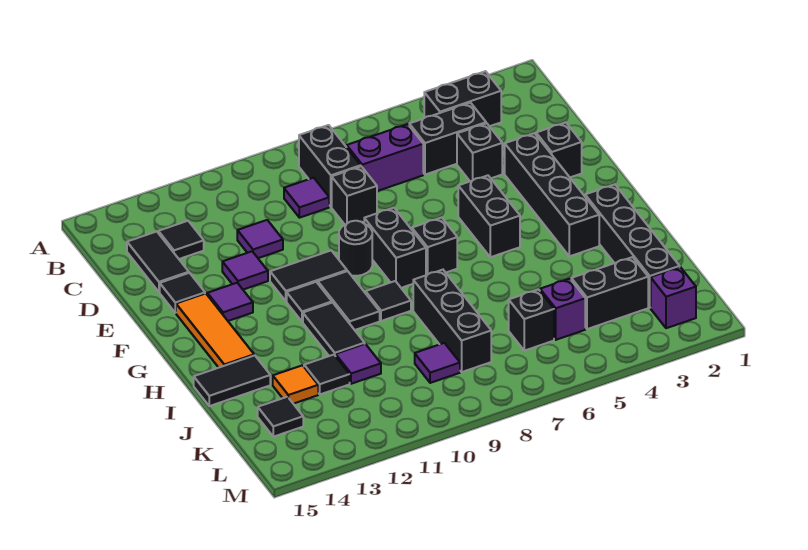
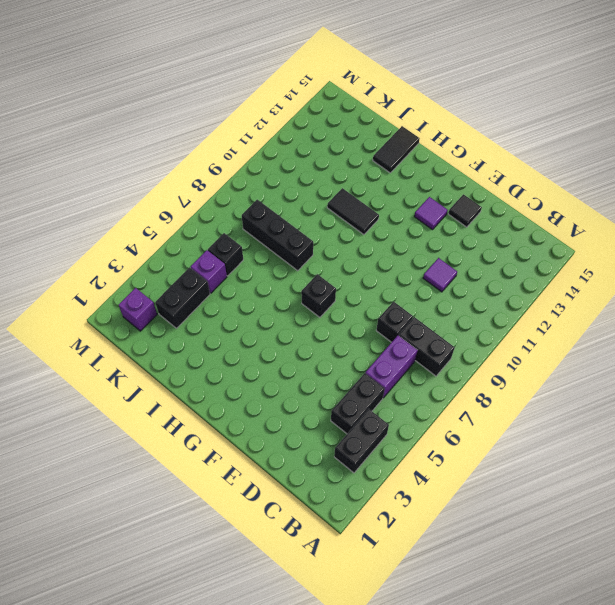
none -> purple 1x1 tile [284,178,329,218]
none -> black 1x1 tile [158,221,204,259]
none -> black 1x2 tile [127,232,189,292]
none -> black 1x1 brick [457,123,502,181]

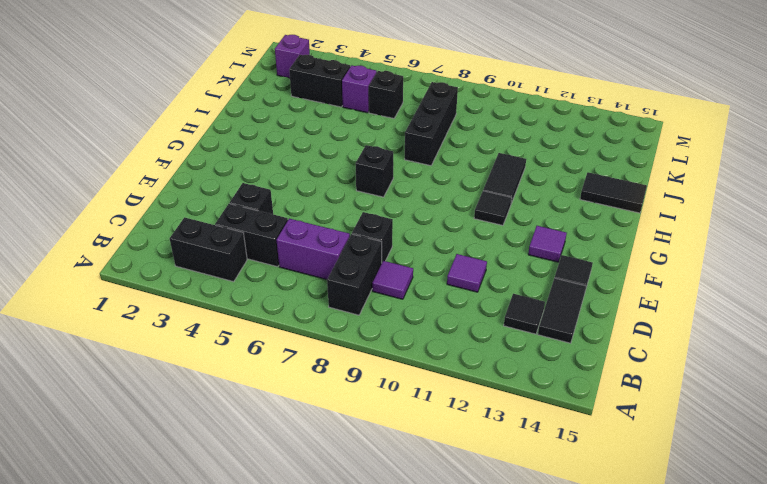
none -> black 1x1 brick [536,122,582,177]
none -> black 1x4 brick [505,133,599,256]
none -> purple 1x1 tile [222,251,268,290]
none -> black 1x2 brick [458,175,520,257]

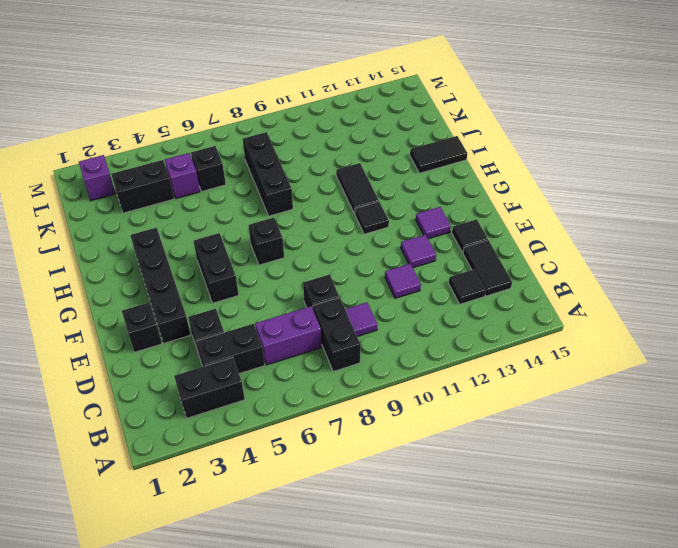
none -> black 1x2 brick [364,208,426,288]
none -> black 1x1 round brick [339,221,372,276]
none -> black 1x2 tile [270,251,347,301]
none -> orange 1x3 tile [176,294,254,368]

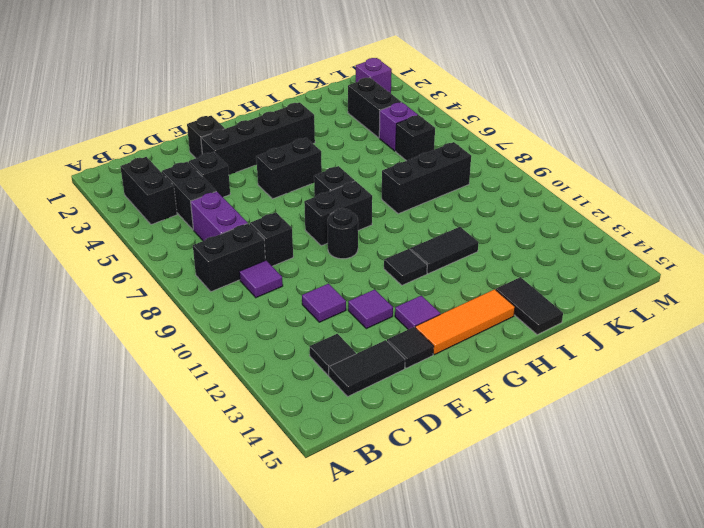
none -> black 1x2 tile [270,251,347,301]
none -> black 1x2 tile [318,271,380,330]
none -> black 1x4 brick [585,184,680,308]
none -> black 1x1 tile [366,281,411,321]

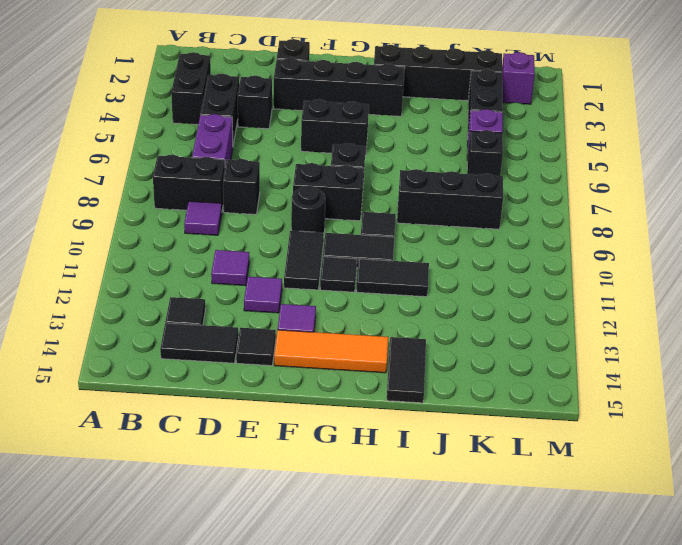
none -> purple 1x1 tile [336,344,381,384]
none -> black 1x1 tile [304,355,350,394]
none -> orange 1x1 tile [273,365,318,404]
none -> purple 1x1 tile [415,343,460,383]

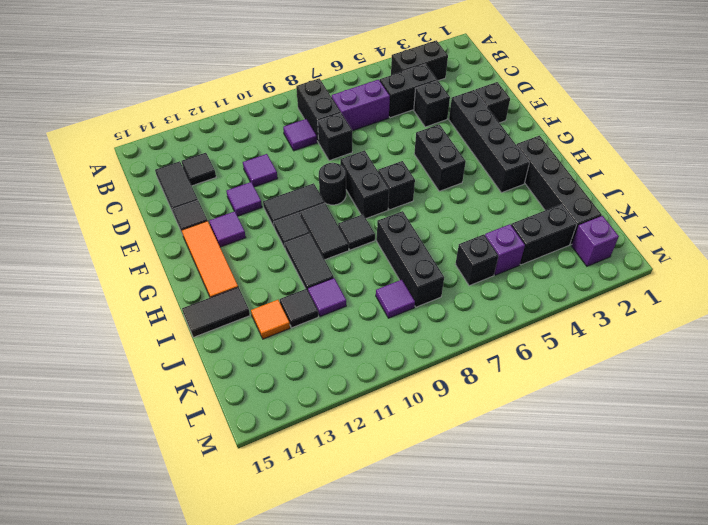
none -> black 1x1 tile [258,397,303,437]

